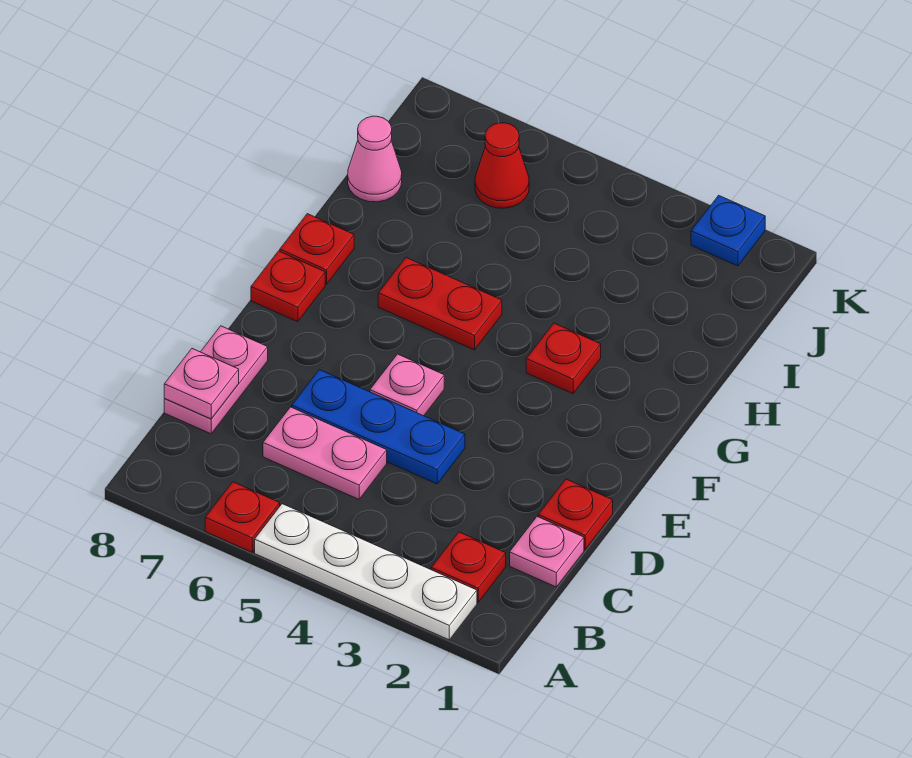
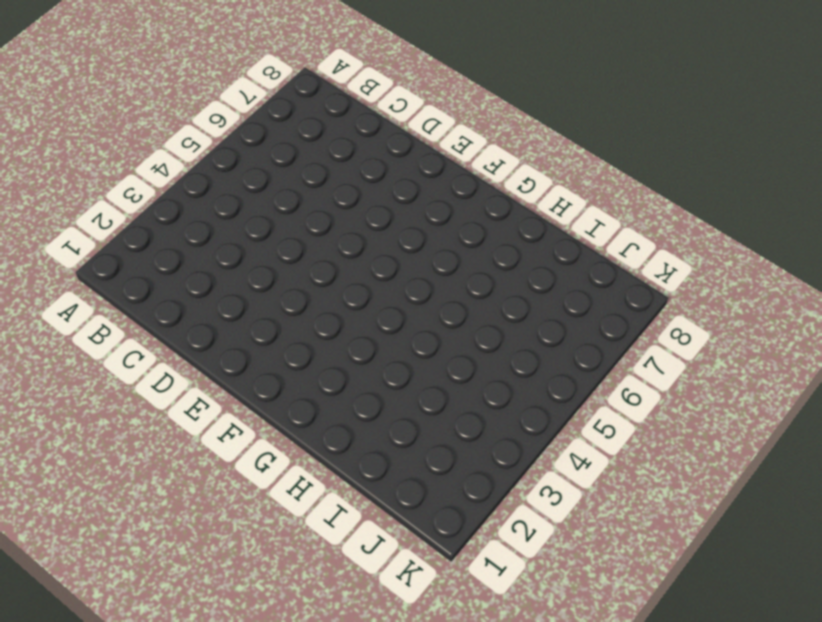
none -> white 1x4 plate [255,504,477,640]
none -> red 1x1 plate [205,482,280,552]
none -> red 1x1 plate [431,532,506,602]

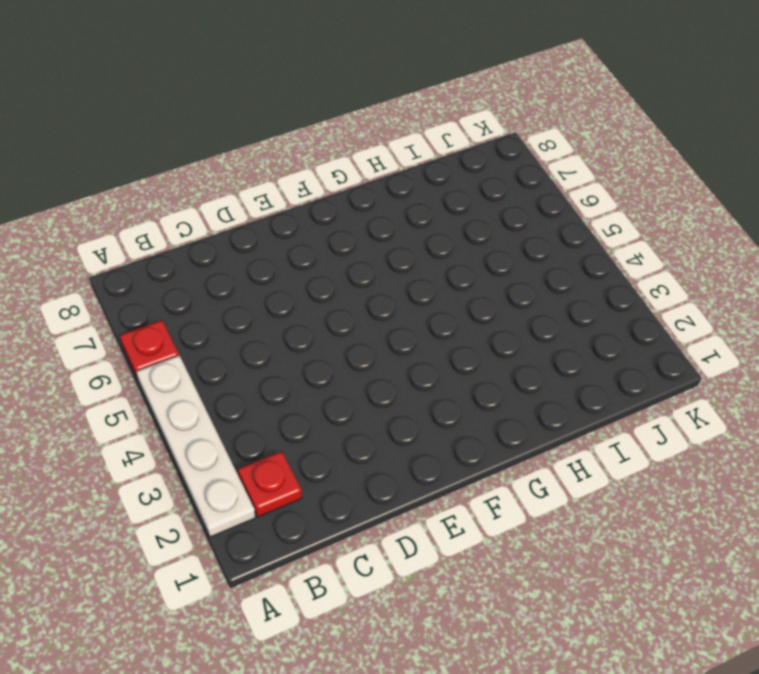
none -> pink 1x1 plate [510,517,584,587]
none -> pink 1x2 plate [263,407,387,499]
none -> pink 1x2 plate [164,326,268,434]

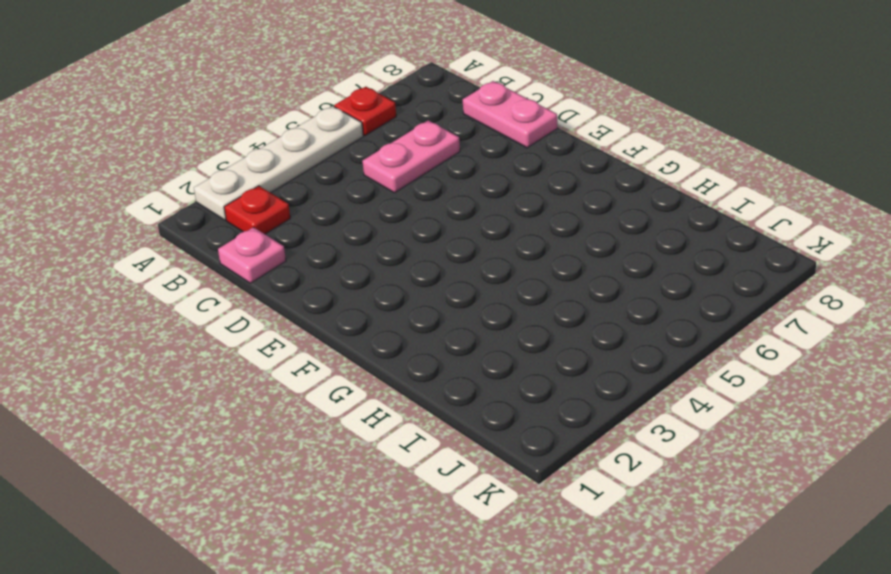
none -> red 1x1 plate [538,479,613,549]
none -> blue 1x3 plate [292,370,465,484]
none -> pink 1x1 plate [370,354,444,416]

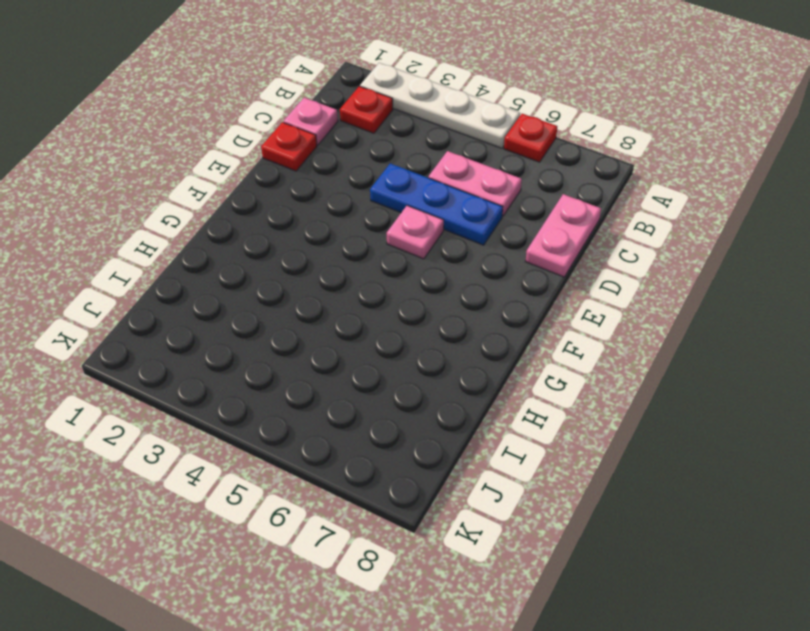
none -> red 1x1 plate [251,251,325,322]
none -> red 1x1 plate [526,323,601,394]
none -> red 1x2 plate [378,258,502,350]

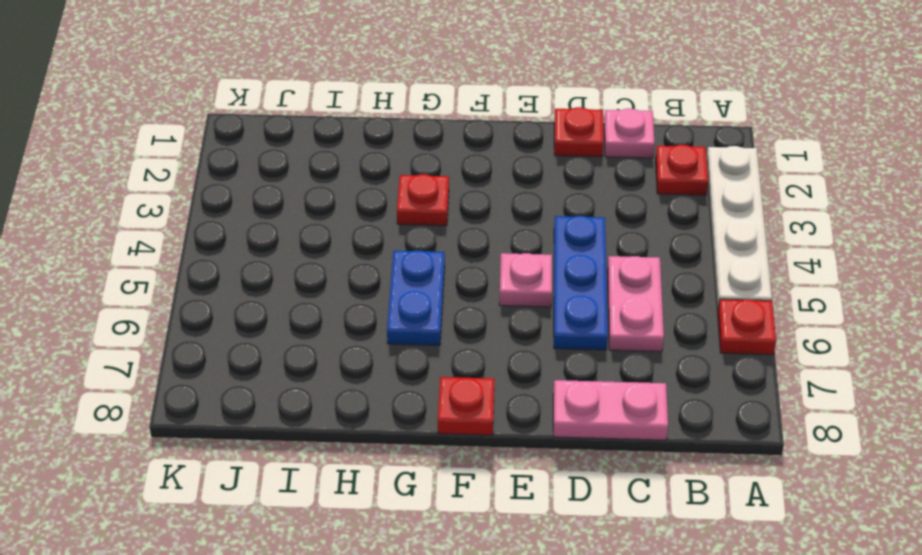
blue 1x2 plate [387,250,445,346] -> red 1x2 plate [378,258,502,350]
none -> red 1x1 plate [280,214,354,284]
none -> pink 1x1 cone [348,116,402,202]
none -> red 1x1 cone [475,123,529,208]

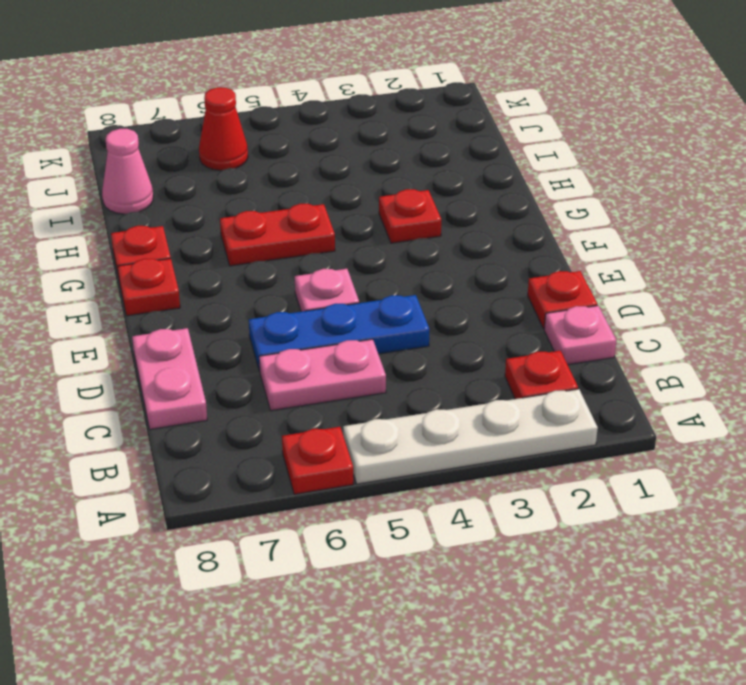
none -> blue 1x1 plate [691,195,765,266]
none -> pink 1x1 plate [164,349,239,419]

